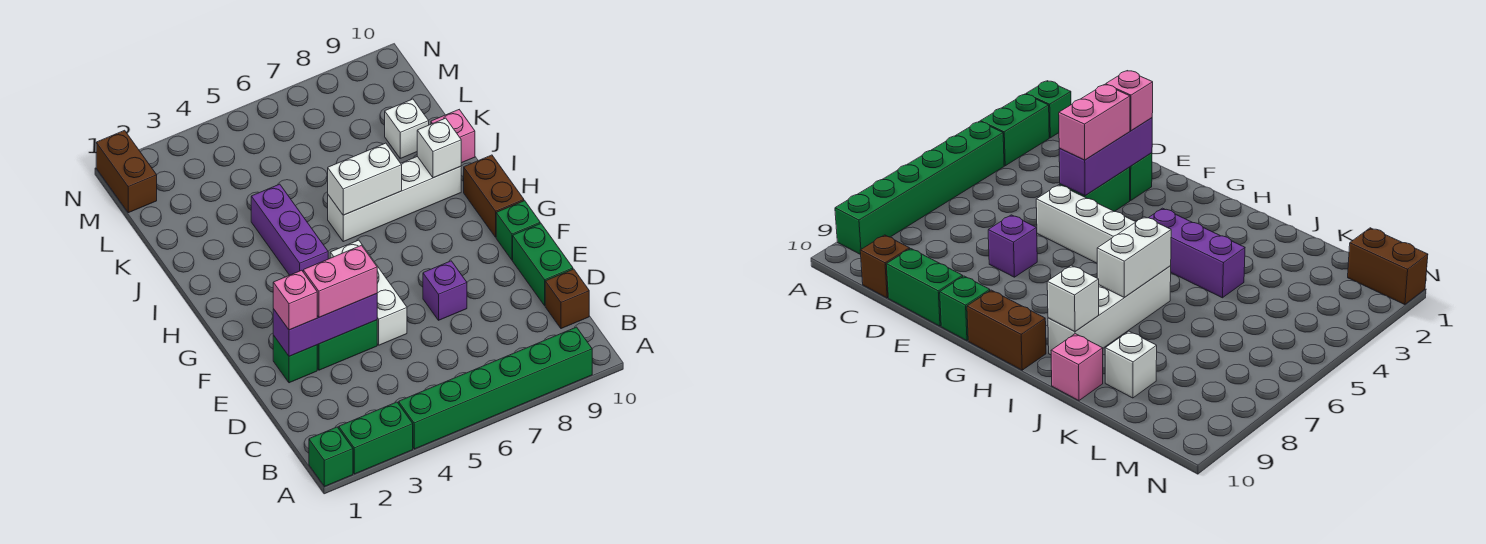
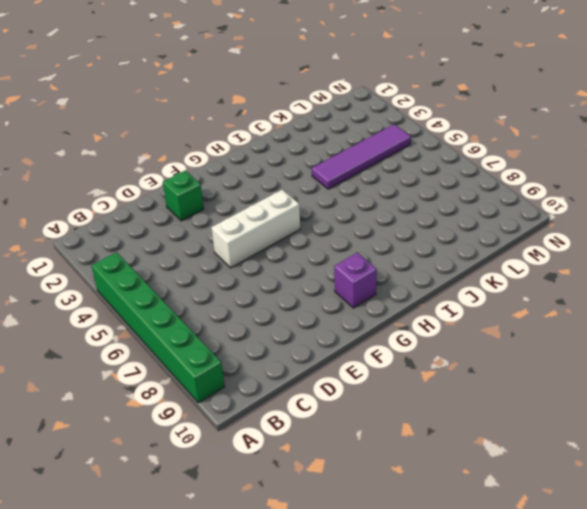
purple 1x1 brick [334,253,377,308] -> purple 1x1 brick moved to [423,261,467,320]
purple 1x4 tile [312,124,411,189] -> purple 1x3 brick [251,184,328,275]
none -> green 1x1 brick [309,427,353,487]
none -> green 1x2 brick [339,402,413,474]
none -> brown 1x1 brick [545,269,589,329]

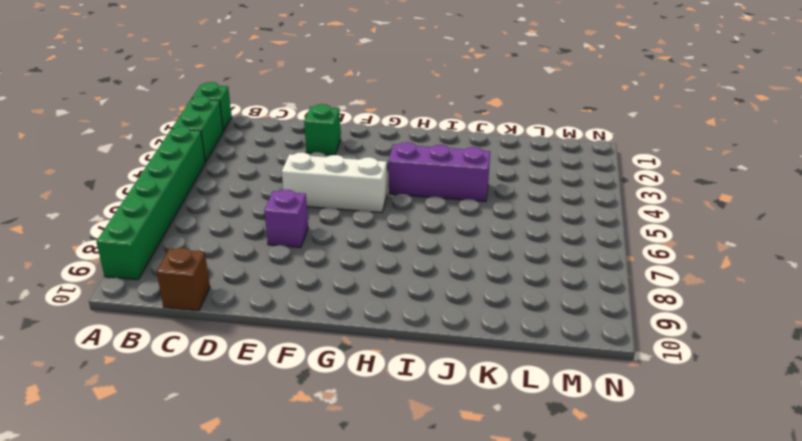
none -> green 1x2 brick [513,223,573,306]
none -> green 1x2 brick [317,320,377,370]
none -> green 1x1 brick [496,201,540,260]

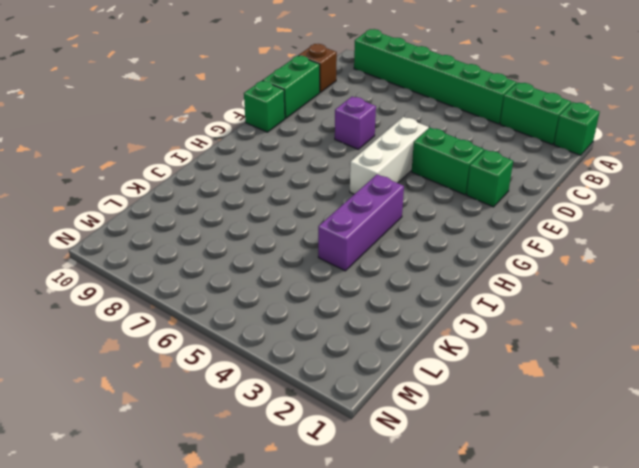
none -> brown 1x2 brick [464,155,524,237]
none -> white 1x4 brick [328,157,461,242]
none -> pink 1x1 brick [431,110,475,163]

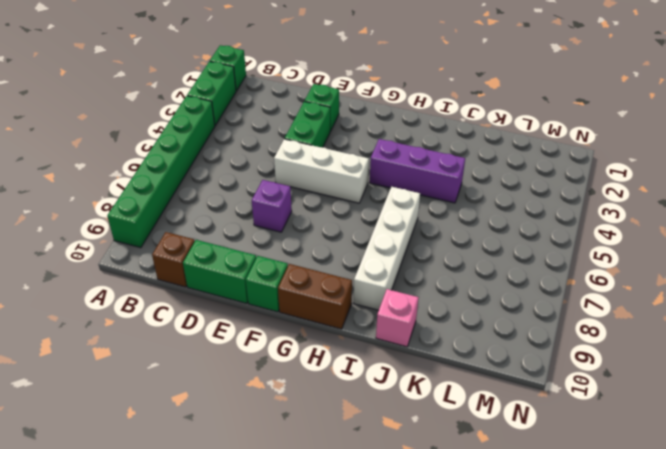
none -> white 1x1 brick [385,99,429,158]
none -> brown 1x2 brick [96,130,157,213]
none -> purple 1x3 brick [273,294,377,356]

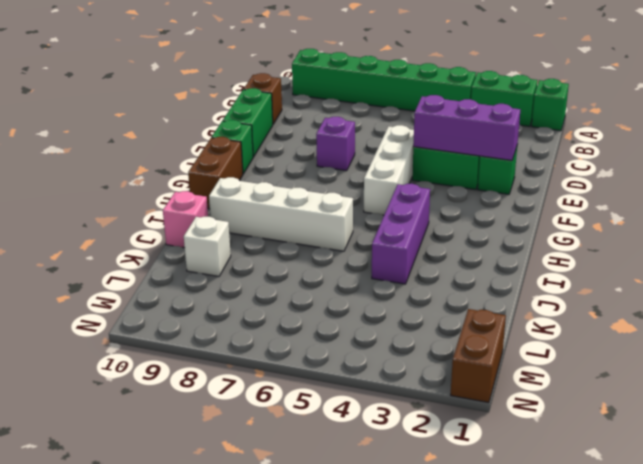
none -> white 1x2 brick [328,143,402,215]
none -> white 1x1 brick [417,118,461,178]
none -> pink 1x1 brick [273,270,317,330]

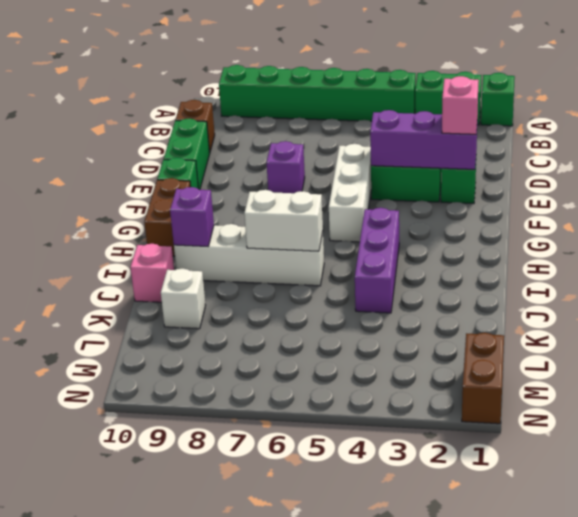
purple 1x1 brick [170,187,214,246] -> white 1x1 brick [417,118,461,178]
none -> pink 1x2 brick [303,245,377,317]

